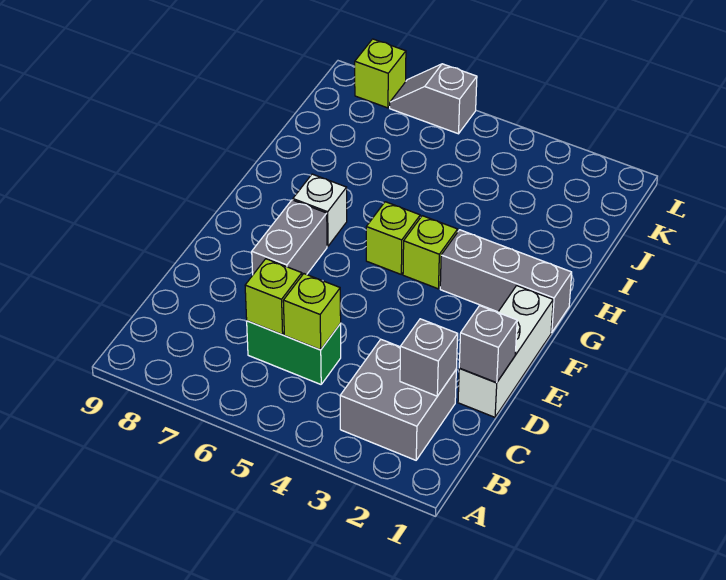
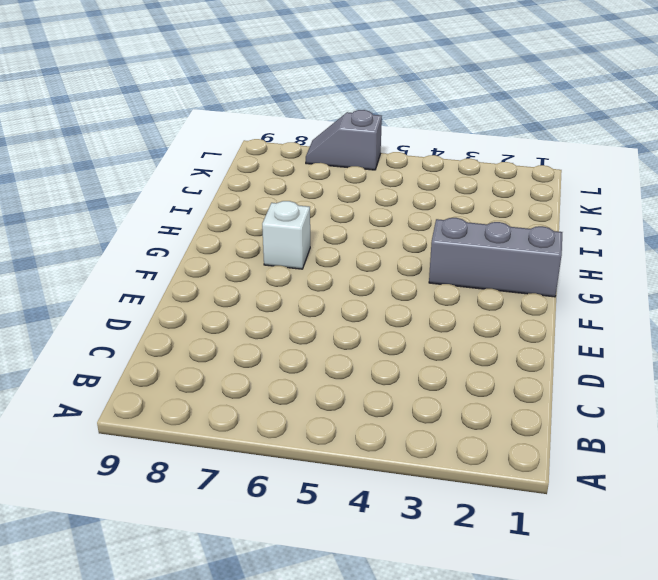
none -> grey 2x2 brick [340,339,456,460]
none -> green 1x2 brick [247,321,341,384]
none -> white 1x3 brick [458,286,553,417]

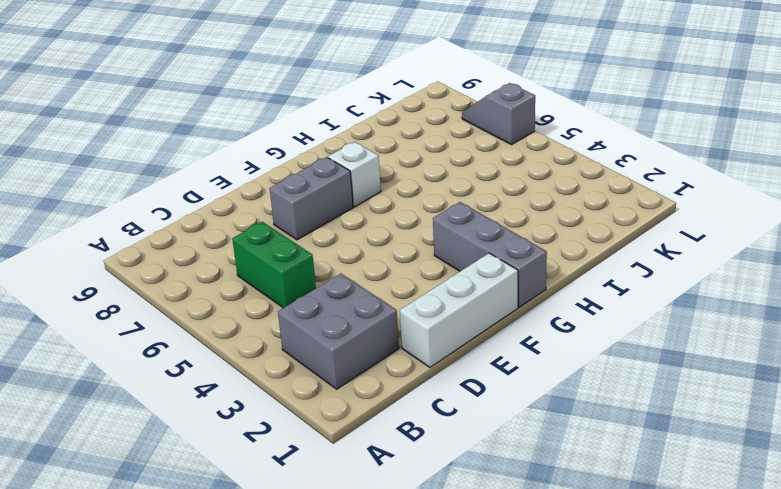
none -> lime 1x1 brick [403,216,458,289]
none -> lime 1x1 brick [366,202,420,274]
none -> lime 1x1 brick [355,39,406,108]

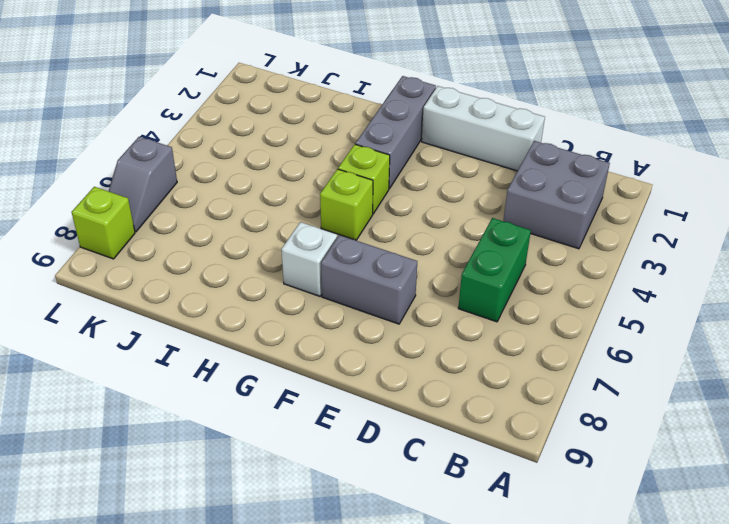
none -> grey 1x1 brick [400,319,458,396]
none -> lime 1x1 brick [283,274,341,350]
none -> lime 1x1 brick [245,259,302,335]

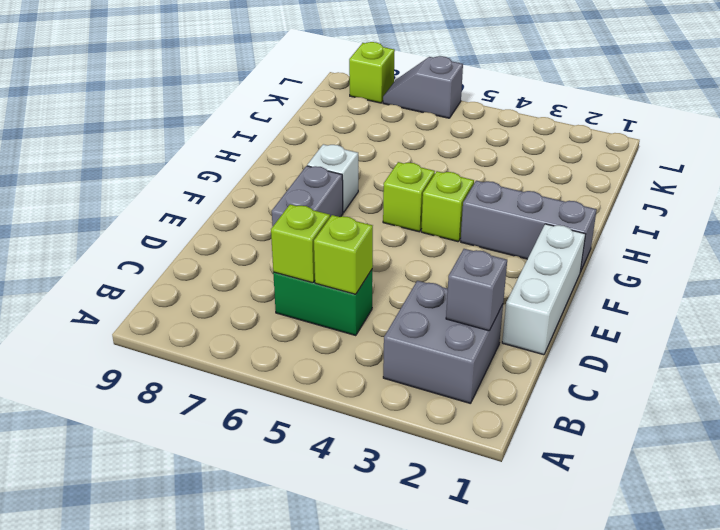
none -> grey 1x1 brick [459,306,517,383]

